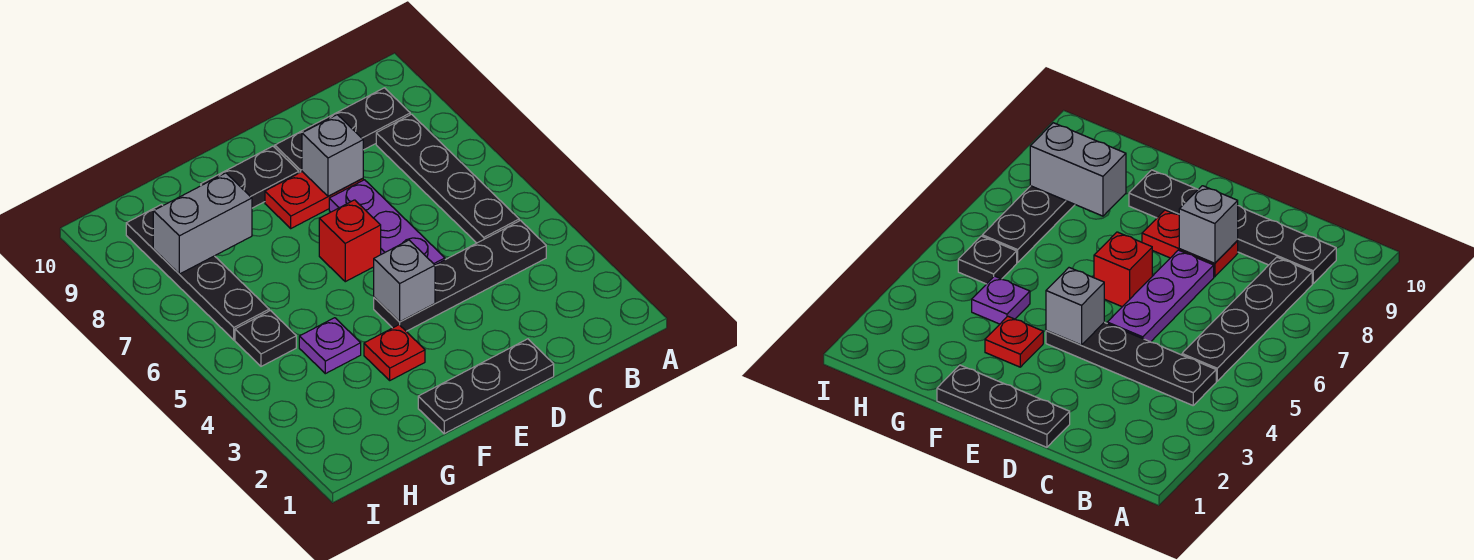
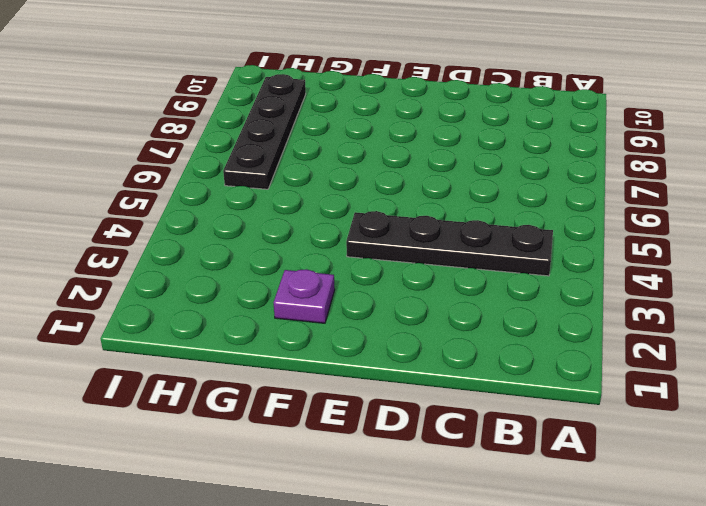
purple 1x1 plate [273,269,335,323] -> purple 1x1 plate moved to [299,318,361,374]
none -> black 1x4 plate [376,114,519,243]
none -> black 1x3 plate [275,88,410,173]
none -> black 1x3 plate [418,339,554,434]

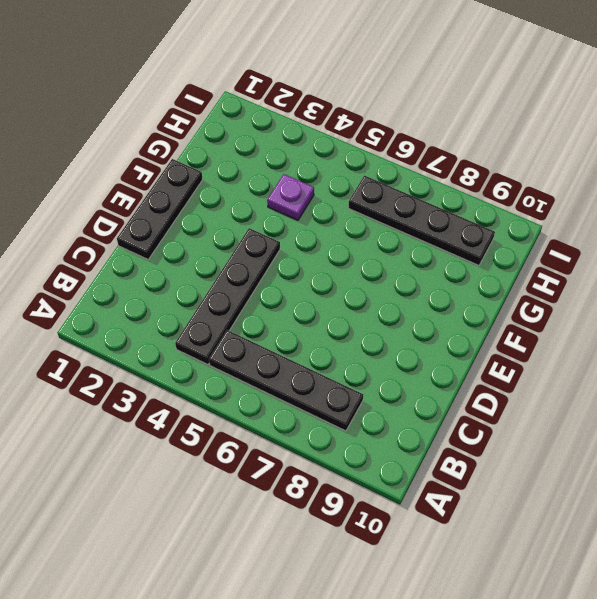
none -> black 1x3 plate [275,88,410,173]
none -> purple 1x3 plate [329,180,445,265]
none -> red 1x2 plate [265,172,363,228]

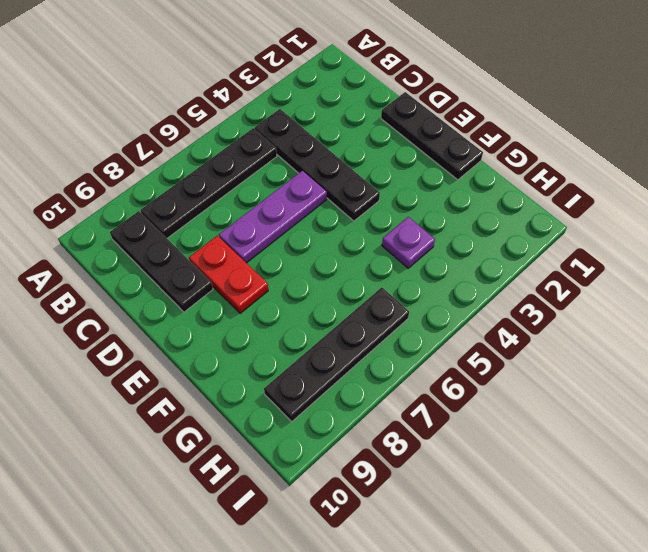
none -> red 1x1 brick [319,200,381,282]
none -> black 1x2 plate [201,146,299,208]
none -> red 1x1 plate [364,325,425,380]

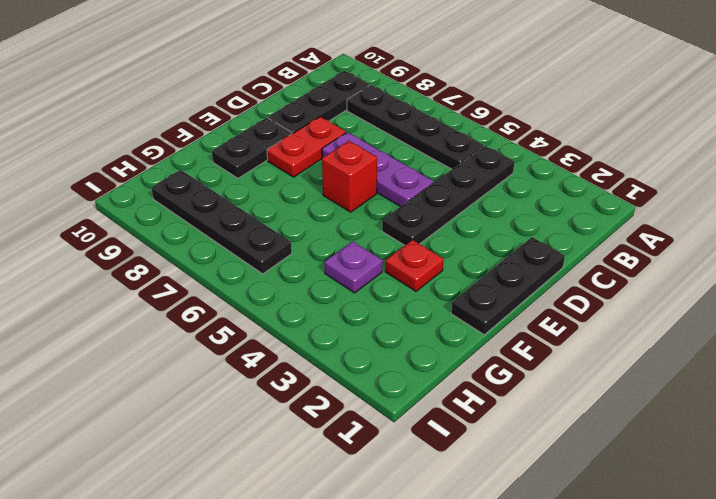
none -> black 1x1 plate [235,311,296,366]
none -> grey 1x1 brick [302,115,363,196]
none -> grey 1x1 brick [374,240,435,322]

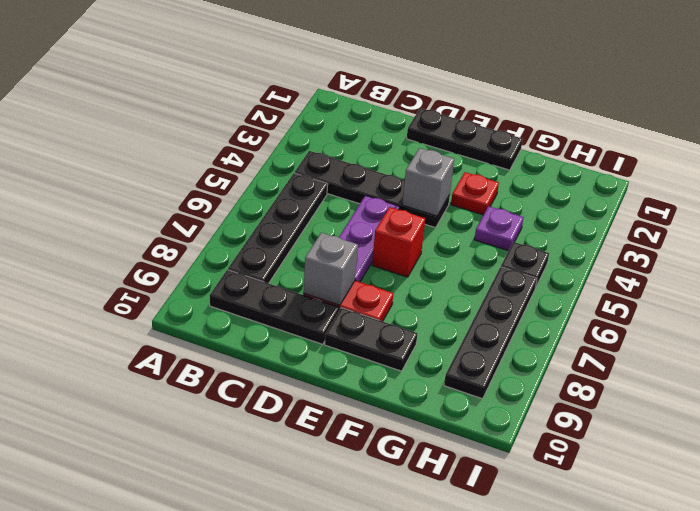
none -> grey 1x2 brick [153,173,252,274]

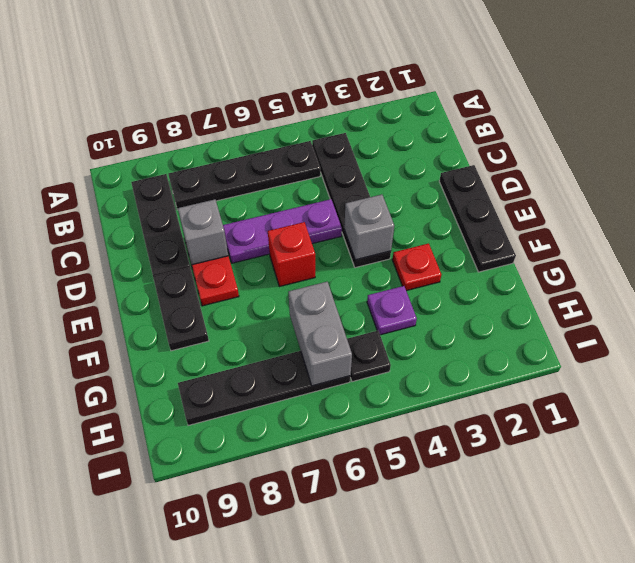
grey 1x2 brick [288,282,352,386] -> grey 1x2 brick moved to [153,173,252,274]

